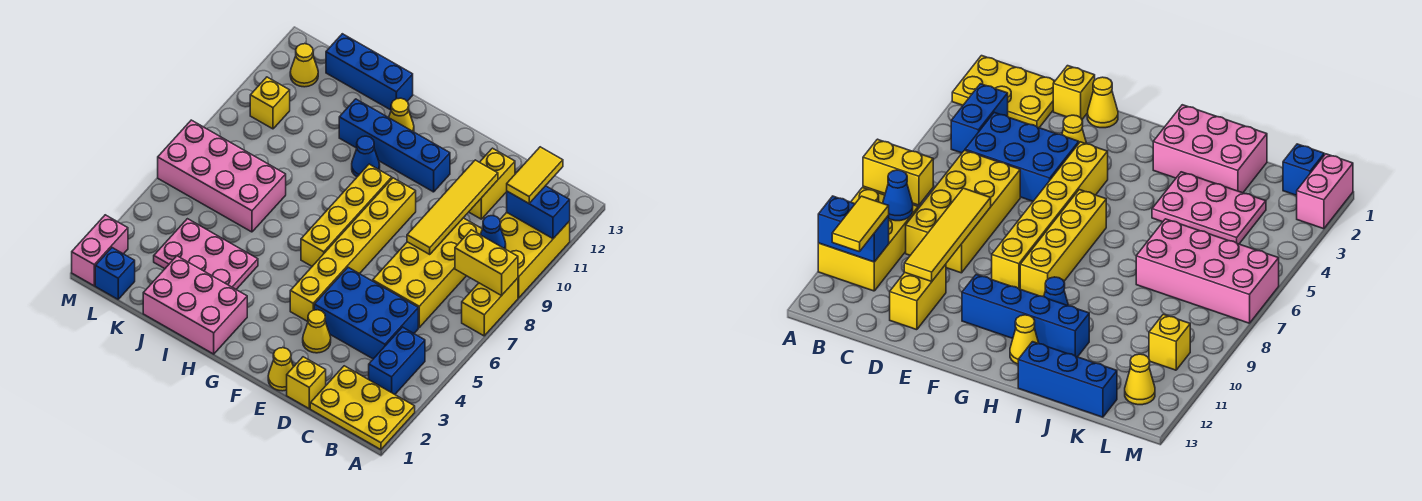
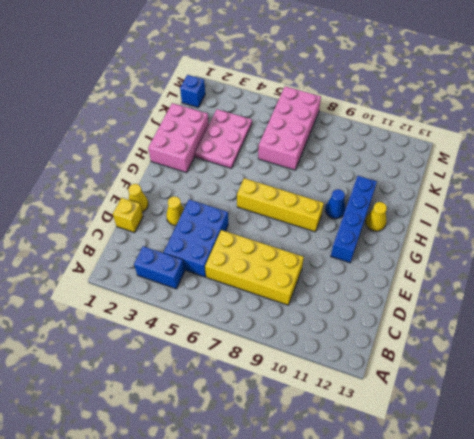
none -> yellow 2x3 plate [310,366,415,450]
none -> yellow 1x2 brick [462,278,518,336]
none -> yellow 2x3 brick [500,212,570,298]

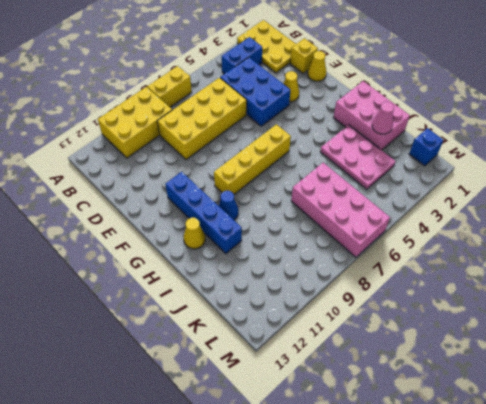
pink 1x1 cone [372,102,394,134] -> none
none -> yellow 1x2 brick [469,148,515,219]
none -> yellow 1x6 brick [290,178,416,322]
none -> blue 1x3 brick [326,34,413,110]

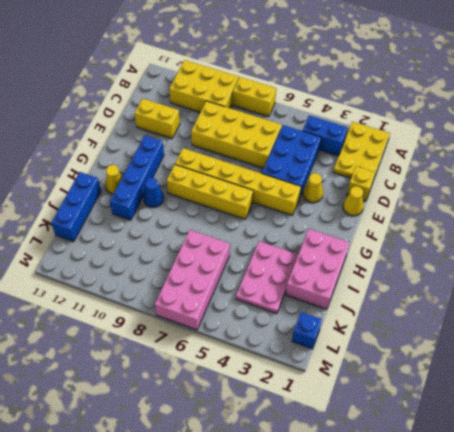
none -> yellow 1x1 brick [250,77,290,129]
none -> yellow 1x1 cone [290,44,318,87]
none -> pink 1x2 brick [72,215,128,286]

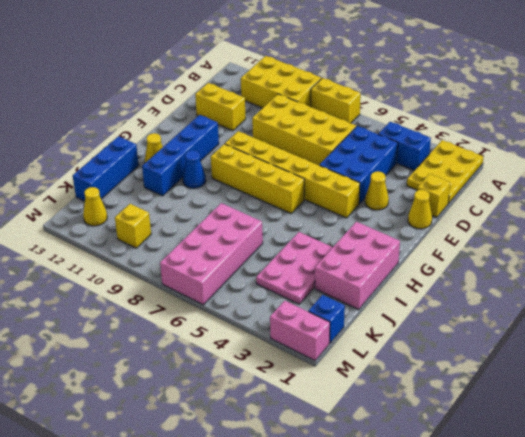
none -> yellow 1x2 brick [455,230,518,296]
none -> blue 1x2 brick [507,186,570,239]
none -> blue 1x1 cone [480,216,506,249]

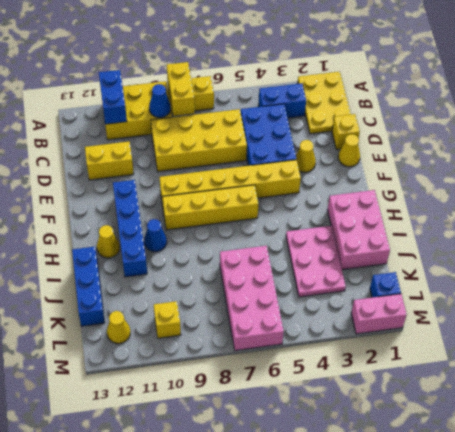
none -> yellow 1x4 tile [407,160,498,254]
none -> yellow 1x2 tile [507,147,563,203]

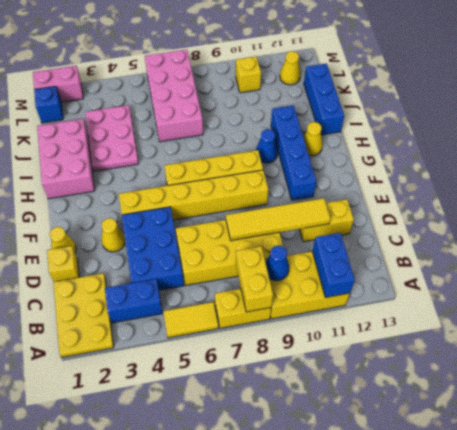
yellow 1x2 tile [163,302,218,338] -> yellow 1x2 tile moved to [507,147,563,203]

